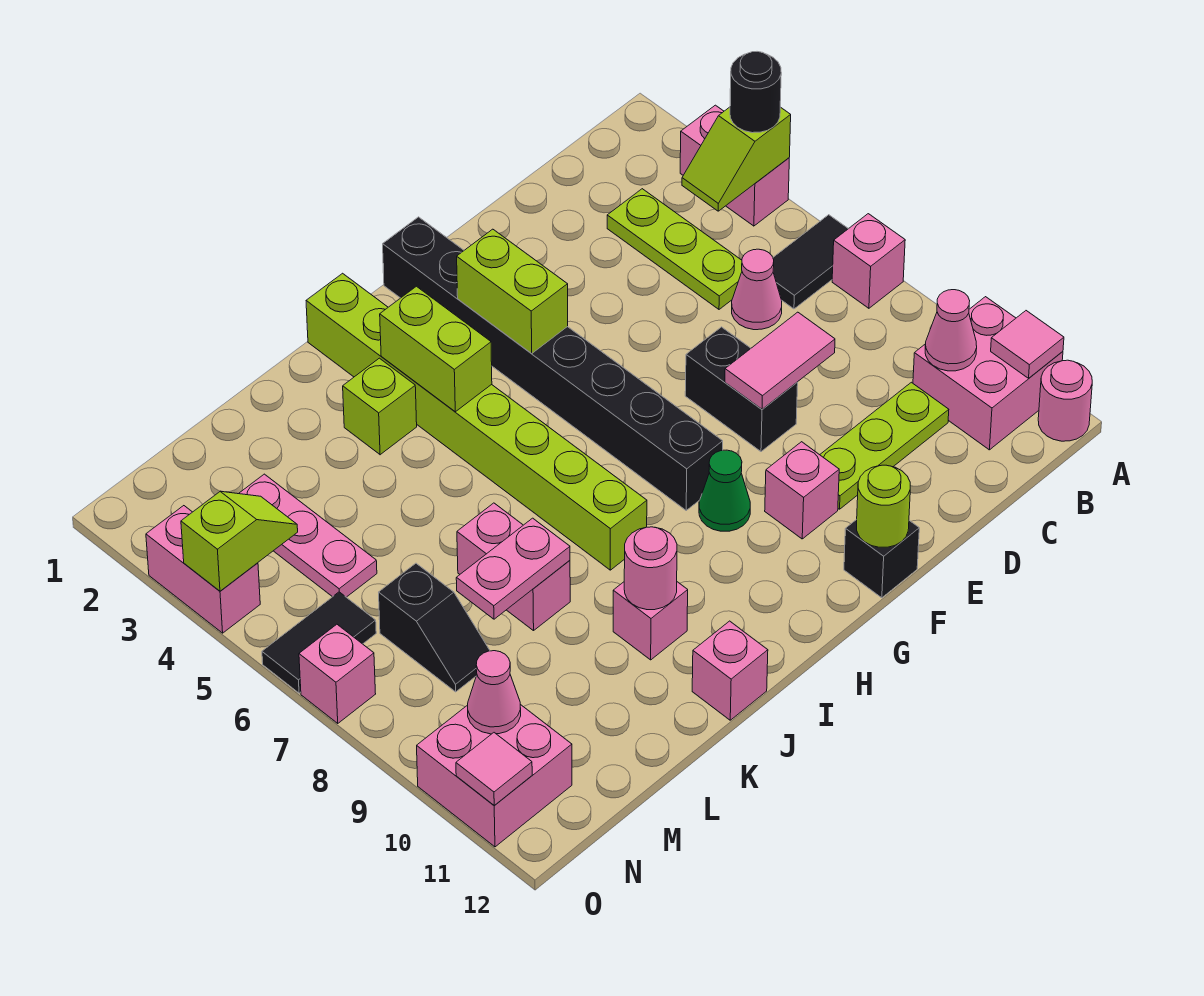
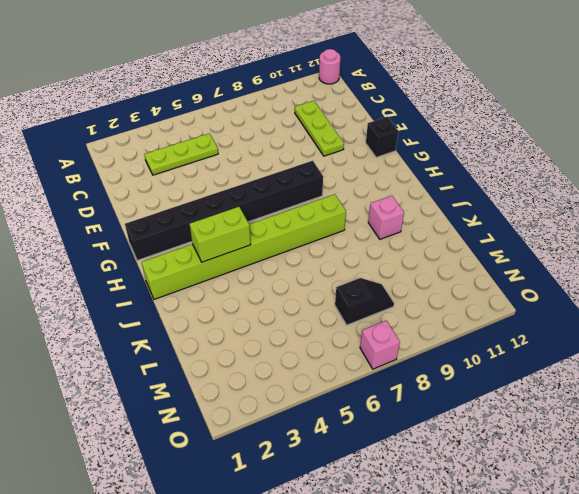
none -> pink 1x2 brick [680,105,789,226]
none -> black 1x2 tile [773,215,848,309]
none -> pink 1x1 brick [832,214,905,308]
none -> pink 2x2 brick [913,297,1063,450]

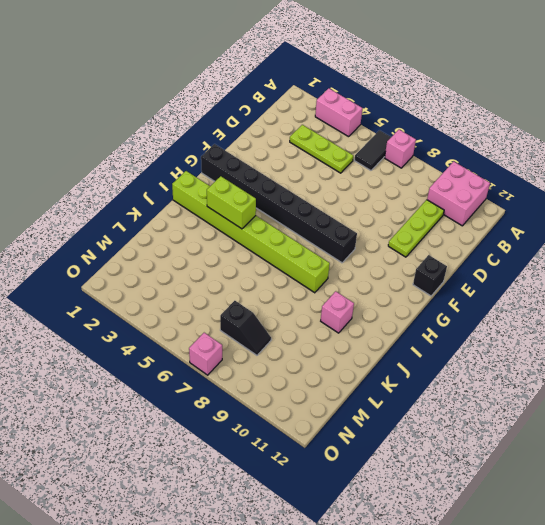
none -> pink 1x1 round brick [1038,360,1092,441]
none -> pink 1x1 cone [732,249,782,330]
none -> black 1x2 brick [685,327,798,452]
none -> pink 1x1 brick [765,442,839,539]

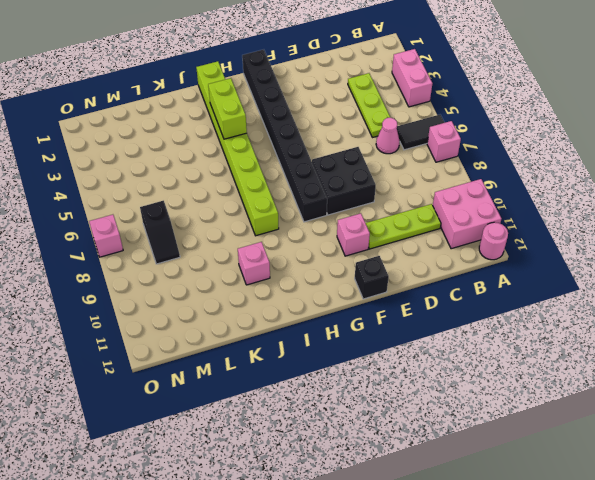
black 2x2 brick [312,147,376,215] -> black 1x2 brick [685,327,798,452]
none -> green 1x1 cone [699,450,750,531]
none -> lime 1x1 brick [343,358,417,455]
none -> pink 1x1 brick [692,621,768,720]
none -> pink 1x2 brick [457,503,570,631]

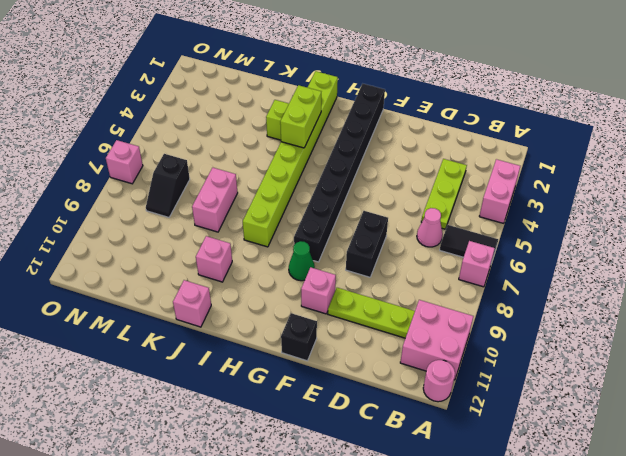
none -> pink 1x3 plate [239,474,377,597]
none -> black 1x2 tile [262,592,376,693]
none -> pink 2x2 brick [417,704,572,847]
none -> pink 1x2 brick [146,506,260,633]

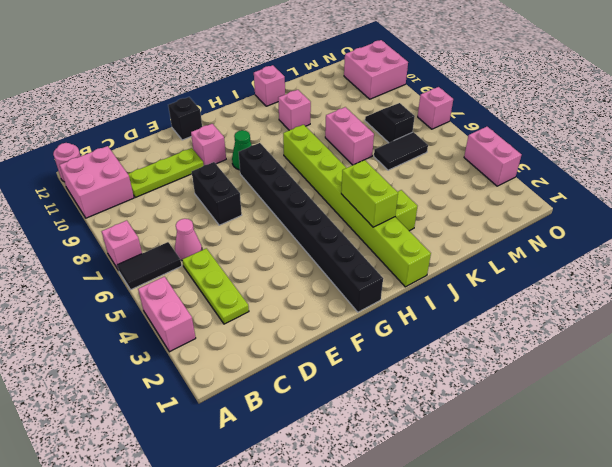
black 1x2 tile [374,132,428,170] -> black 1x2 tile moved to [262,592,376,693]
none -> pink 1x3 plate [239,474,377,597]
none -> lime 1x2 slope [682,107,791,211]
none -> pink 1x1 tile [991,311,1064,378]
none -> pink 1x1 cone [925,290,977,371]

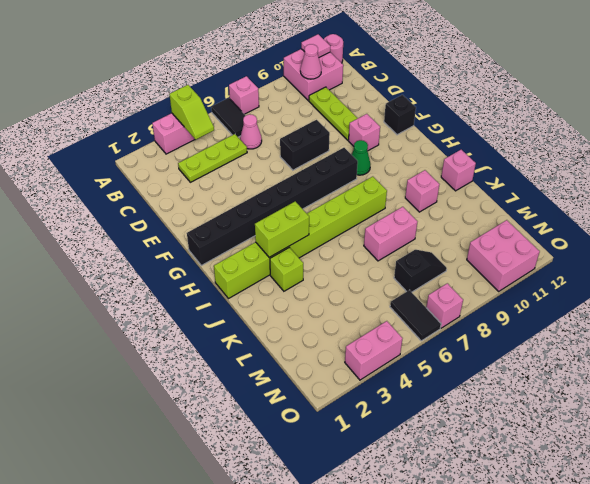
none -> pink 1x3 plate [239,474,377,597]
none -> pink 1x2 tile [725,312,835,409]
none -> lime 1x1 round brick [857,465,910,547]
none -> lime 1x2 brick [457,229,568,354]

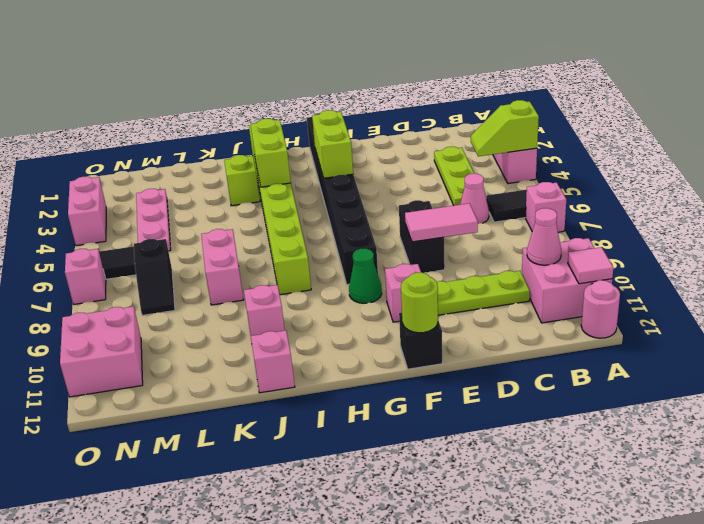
none -> pink 1x1 round brick [624,527,677,610]
none -> pink 1x2 plate [456,518,570,619]
none -> lime 1x2 slope [181,491,298,591]
none -> pink 1x1 cone [468,651,521,734]

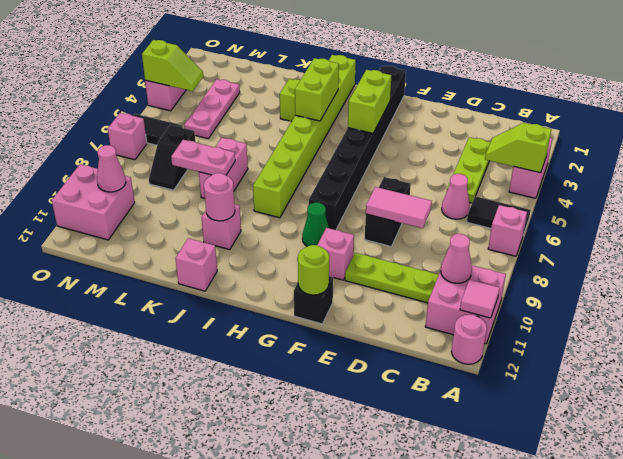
none -> pink 1x1 tile [456,733,532,806]
none -> black 1x1 round brick [730,52,781,133]

